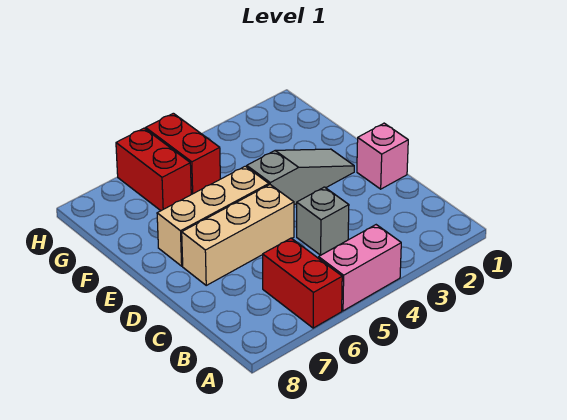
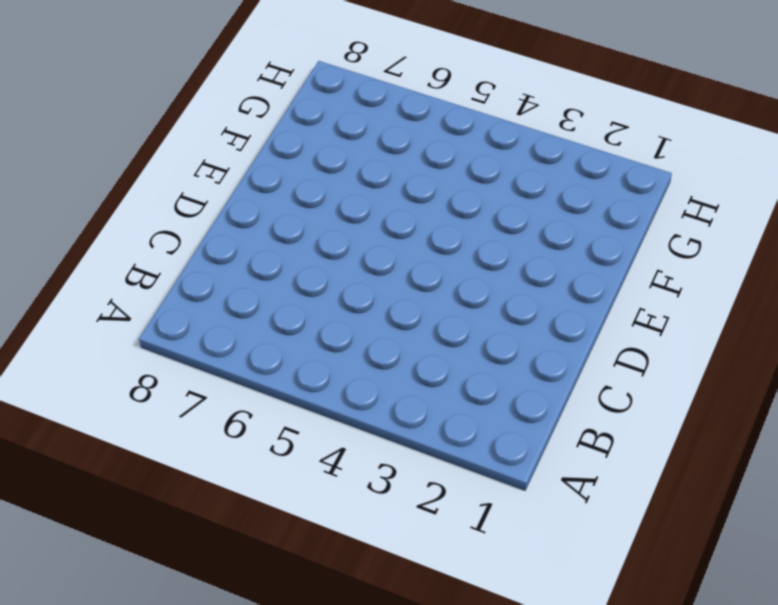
none -> pink 1x2 brick [319,225,401,311]
none -> red 1x2 brick [263,238,342,328]

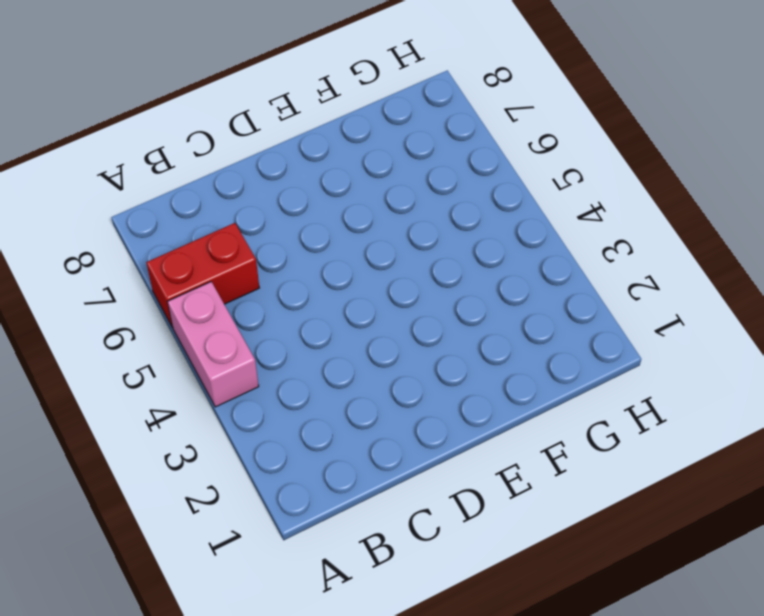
none -> grey 1x1 brick [297,187,349,255]
none -> pink 1x1 brick [357,123,408,189]

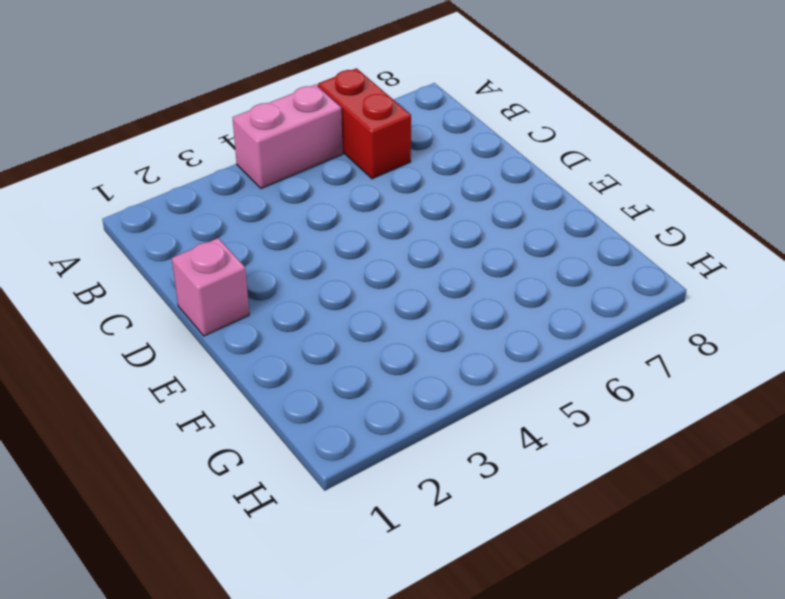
none -> grey 1x1 brick [297,187,349,255]
none -> tan 1x3 brick [182,185,294,285]

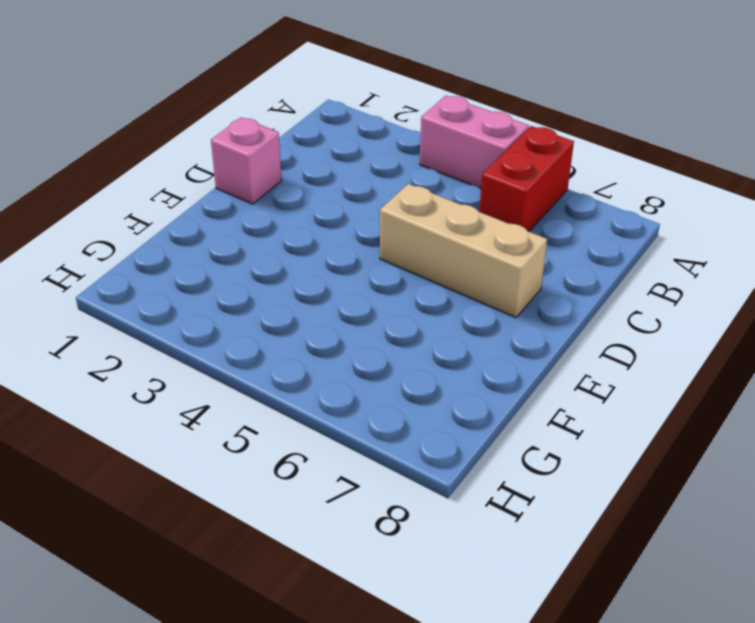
none -> grey 1x1 brick [297,187,349,255]
none -> grey 1x3 slope [247,149,354,205]

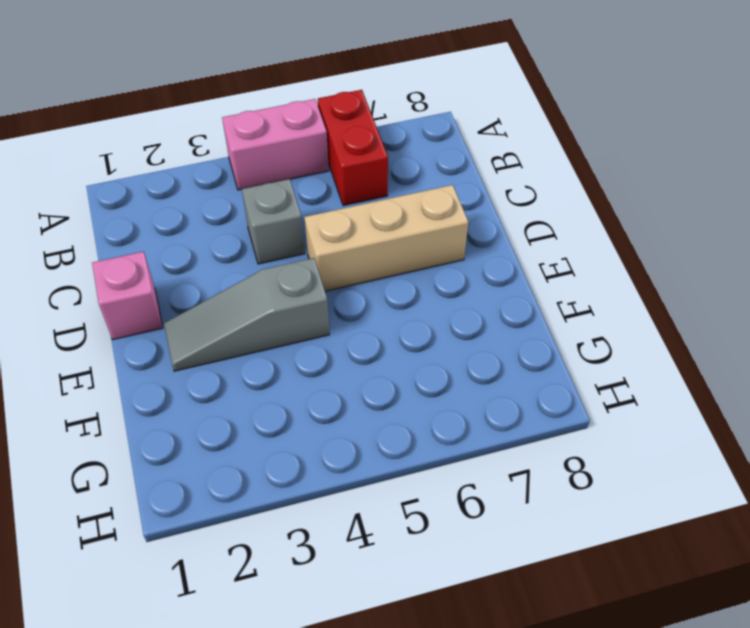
none -> tan 1x3 brick [157,166,269,266]
none -> red 1x2 brick [146,113,220,194]

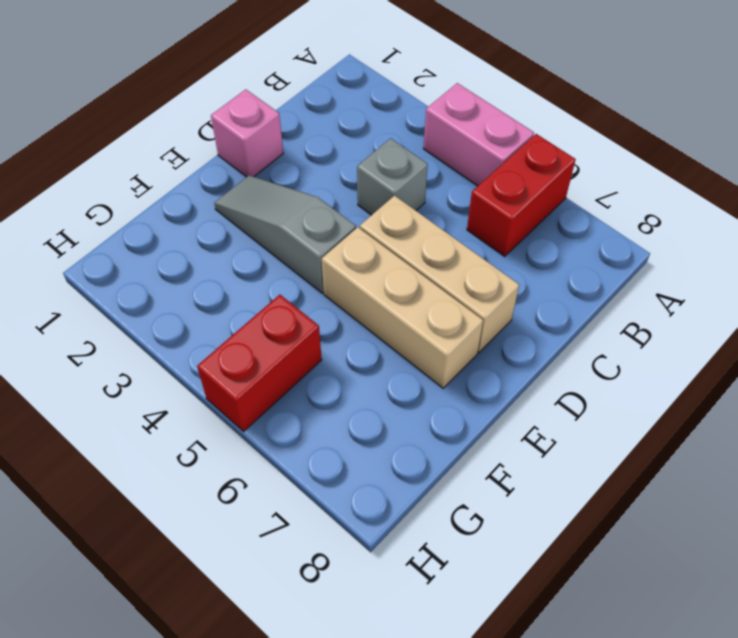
none -> red 1x2 brick [116,128,191,211]

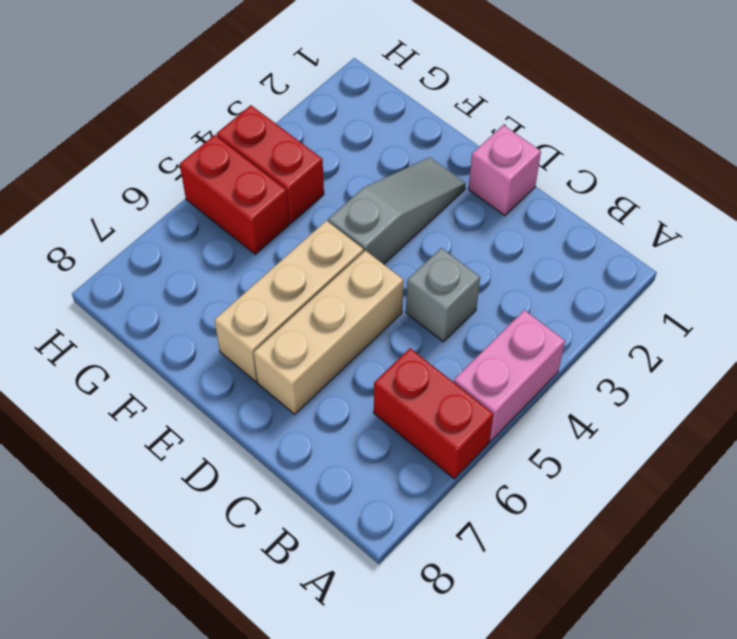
red 1x2 brick [217,105,324,223] -> red 1x2 brick moved to [116,128,191,211]

